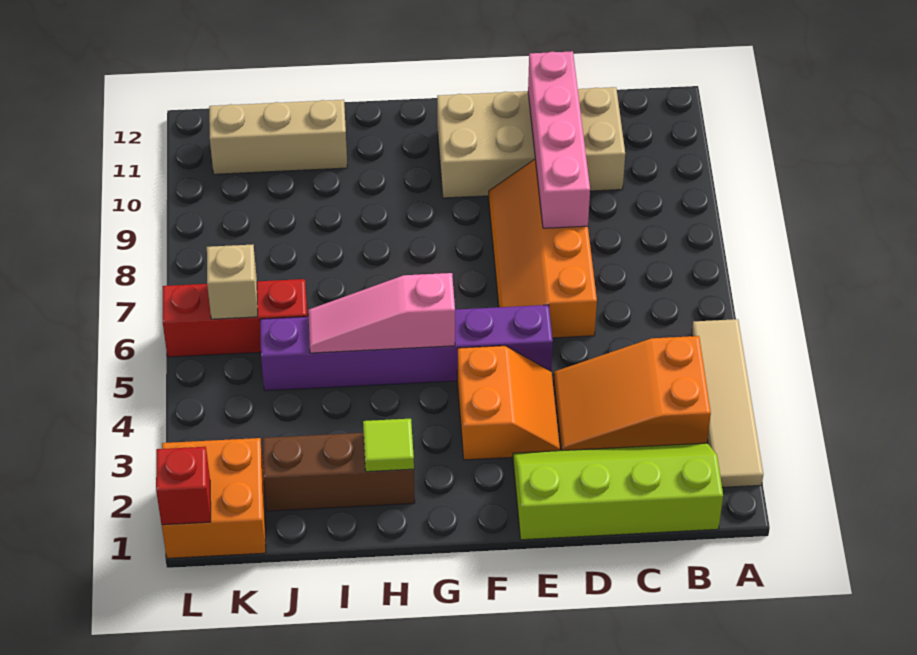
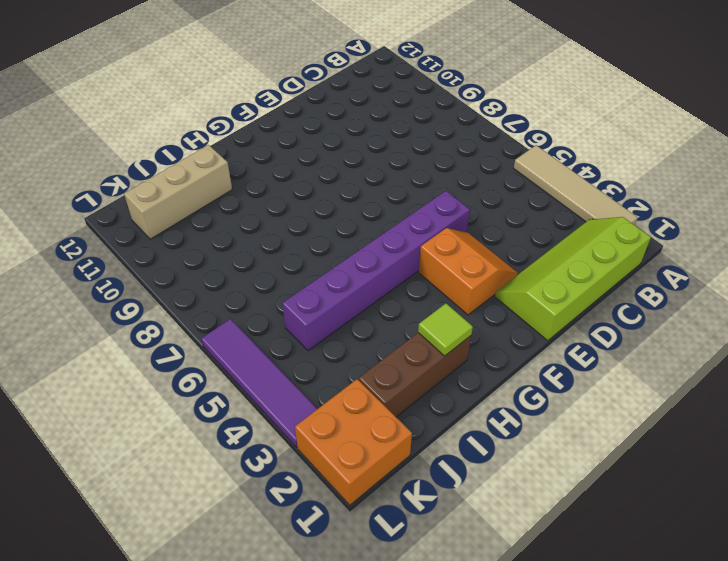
purple 1x4 tile [201,319,317,447] -> red 1x3 brick [163,279,308,357]
none -> orange 2x3 slope [554,336,711,451]
none -> tan 2x4 brick [437,87,625,198]
none -> orange 2x4 slope [489,159,597,338]

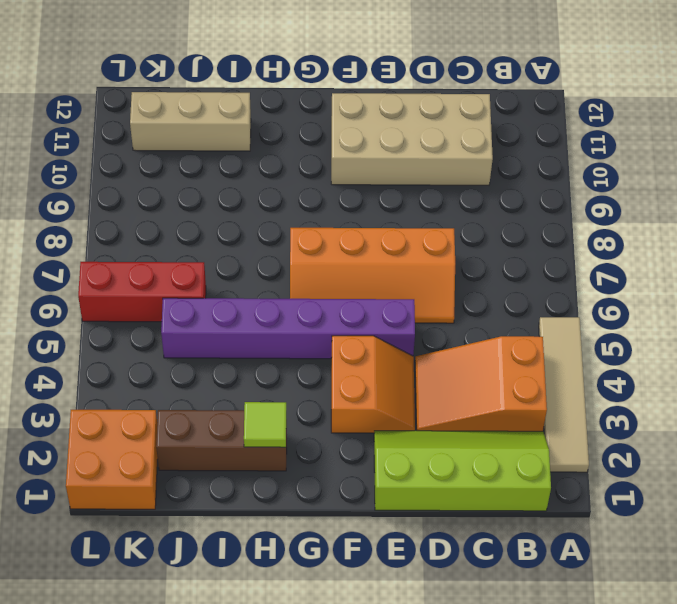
orange 2x4 slope [290,228,455,323] -> orange 2x4 slope turned to [489,159,597,338]
none -> pink 1x4 brick [528,51,590,228]
none -> pink 1x3 slope [308,273,455,353]
none -> tan 1x1 brick [207,245,258,319]

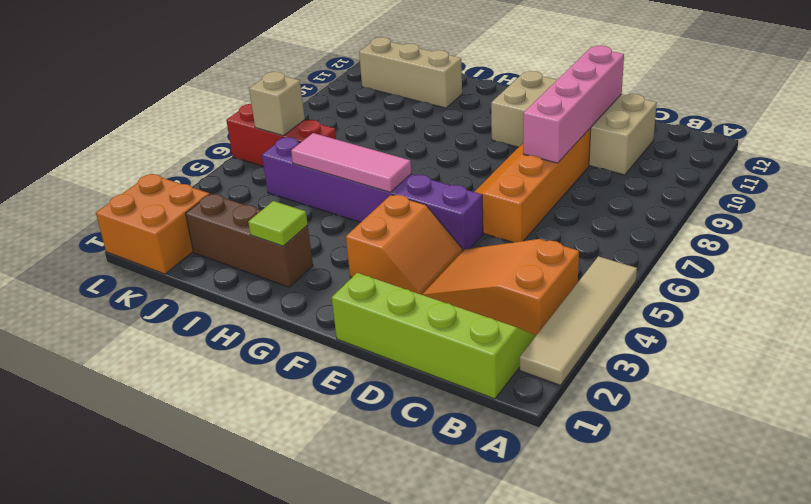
pink 1x3 tile [291,133,411,192] -> pink 1x3 slope [308,273,455,353]
none -> red 1x1 brick [156,447,211,525]

